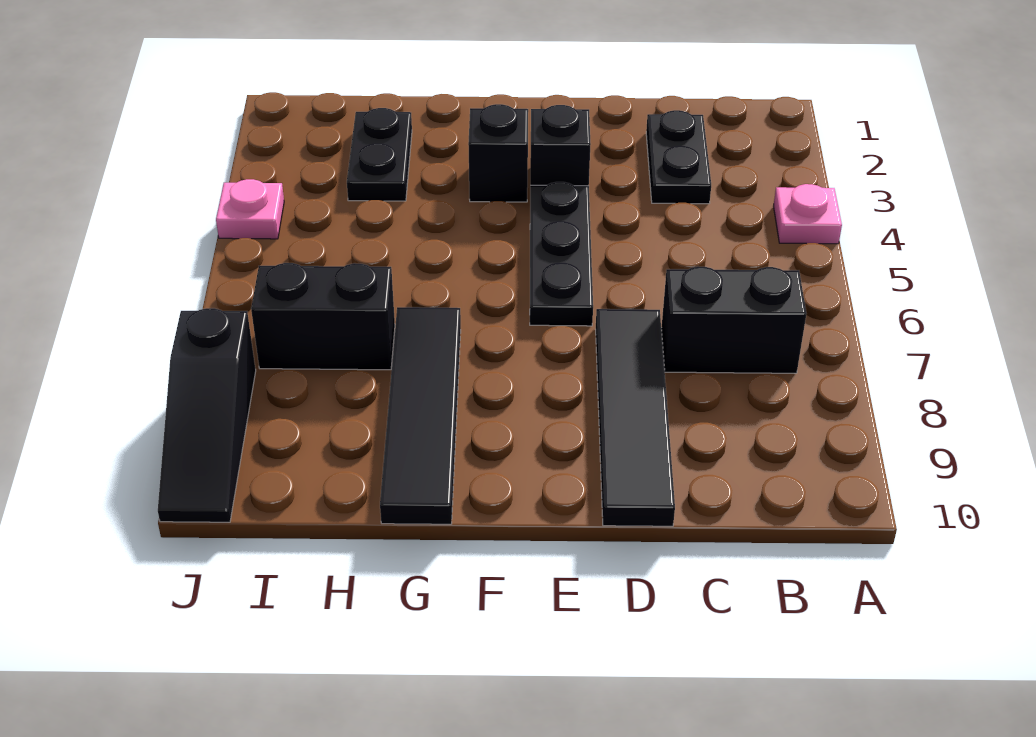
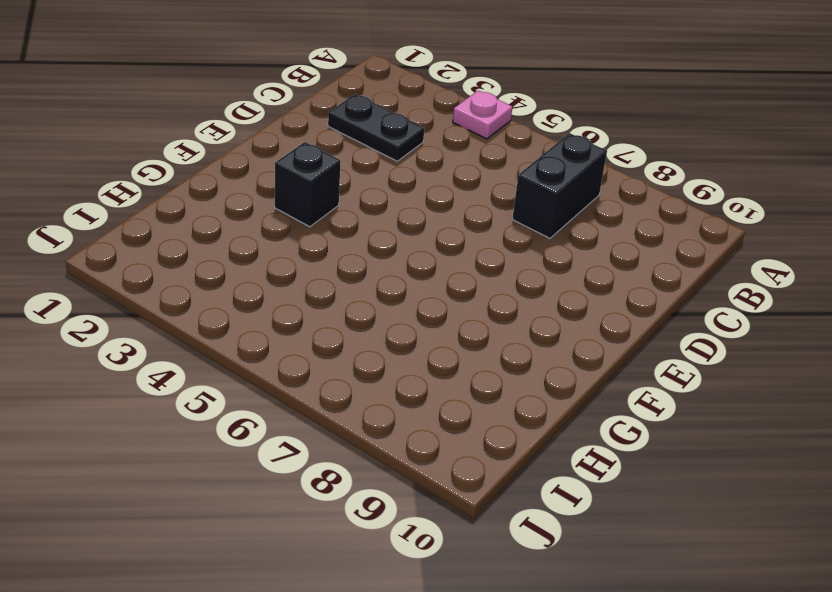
none -> black 1x4 tile [596,309,675,526]
none -> black 1x1 brick [530,105,591,186]
none -> black 1x3 plate [530,182,593,326]

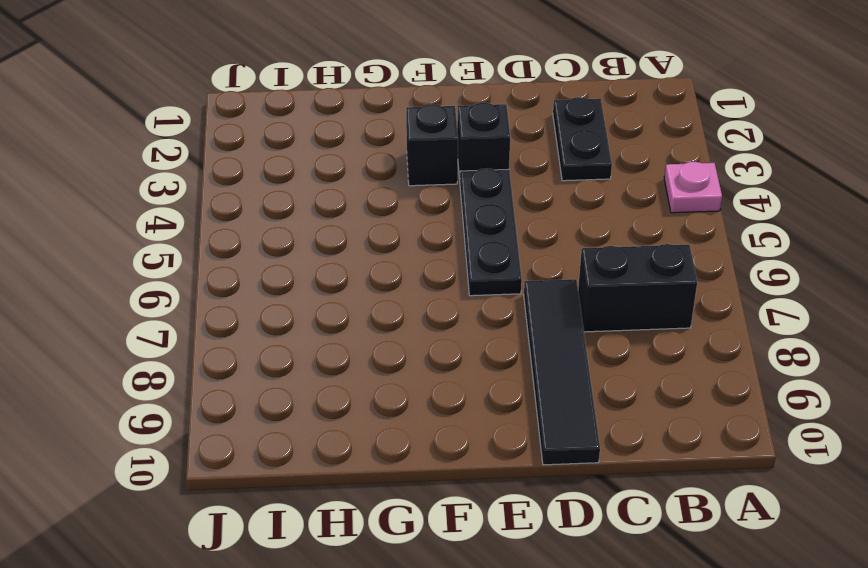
none -> black 1x4 tile [380,307,461,524]
none -> black 1x2 plate [347,108,412,201]
none -> black 1x2 brick [251,263,395,370]

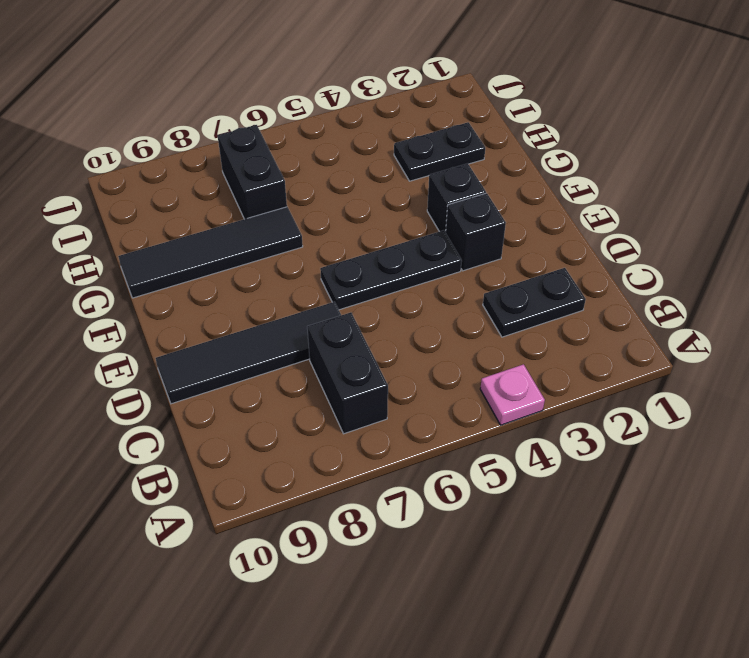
none -> pink 1x1 plate [216,179,284,239]
none -> black 1x3 slope [158,308,256,522]

